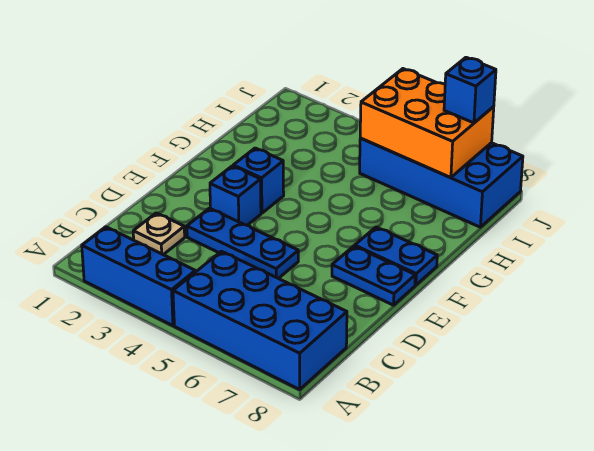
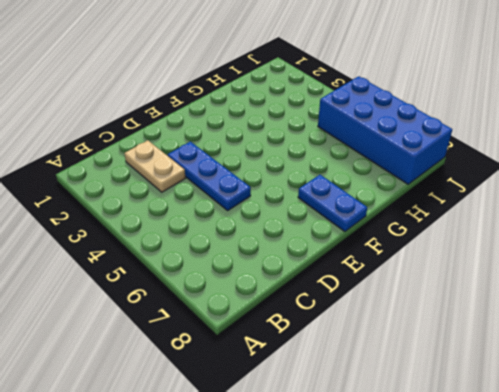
tan 1x2 plate [124,140,185,192] -> tan 1x1 plate [133,213,185,255]
none -> blue 1x3 brick [82,227,195,326]
none -> blue 2x4 brick [173,251,347,389]

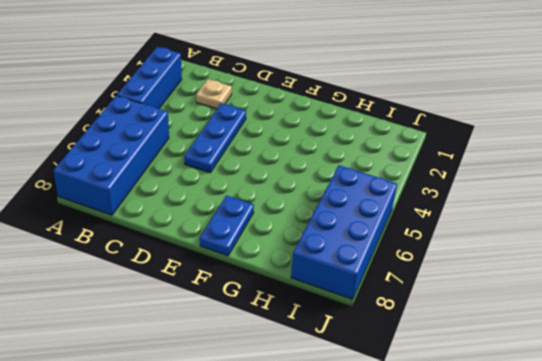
none -> blue 1x1 brick [210,166,261,225]
none -> blue 1x2 plate [332,246,415,305]

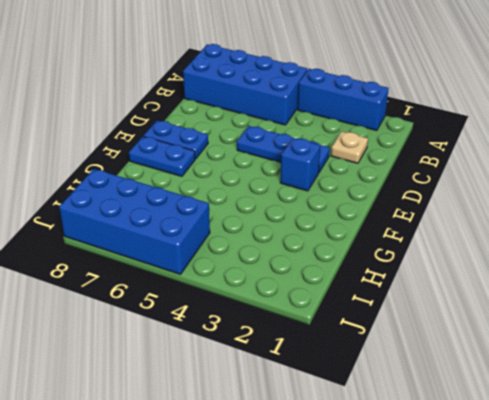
none -> blue 1x1 brick [233,148,284,213]
none -> orange 2x3 brick [360,69,494,178]

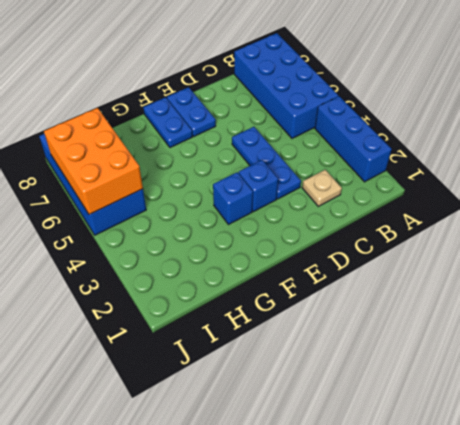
none -> blue 1x1 brick [444,57,496,123]

